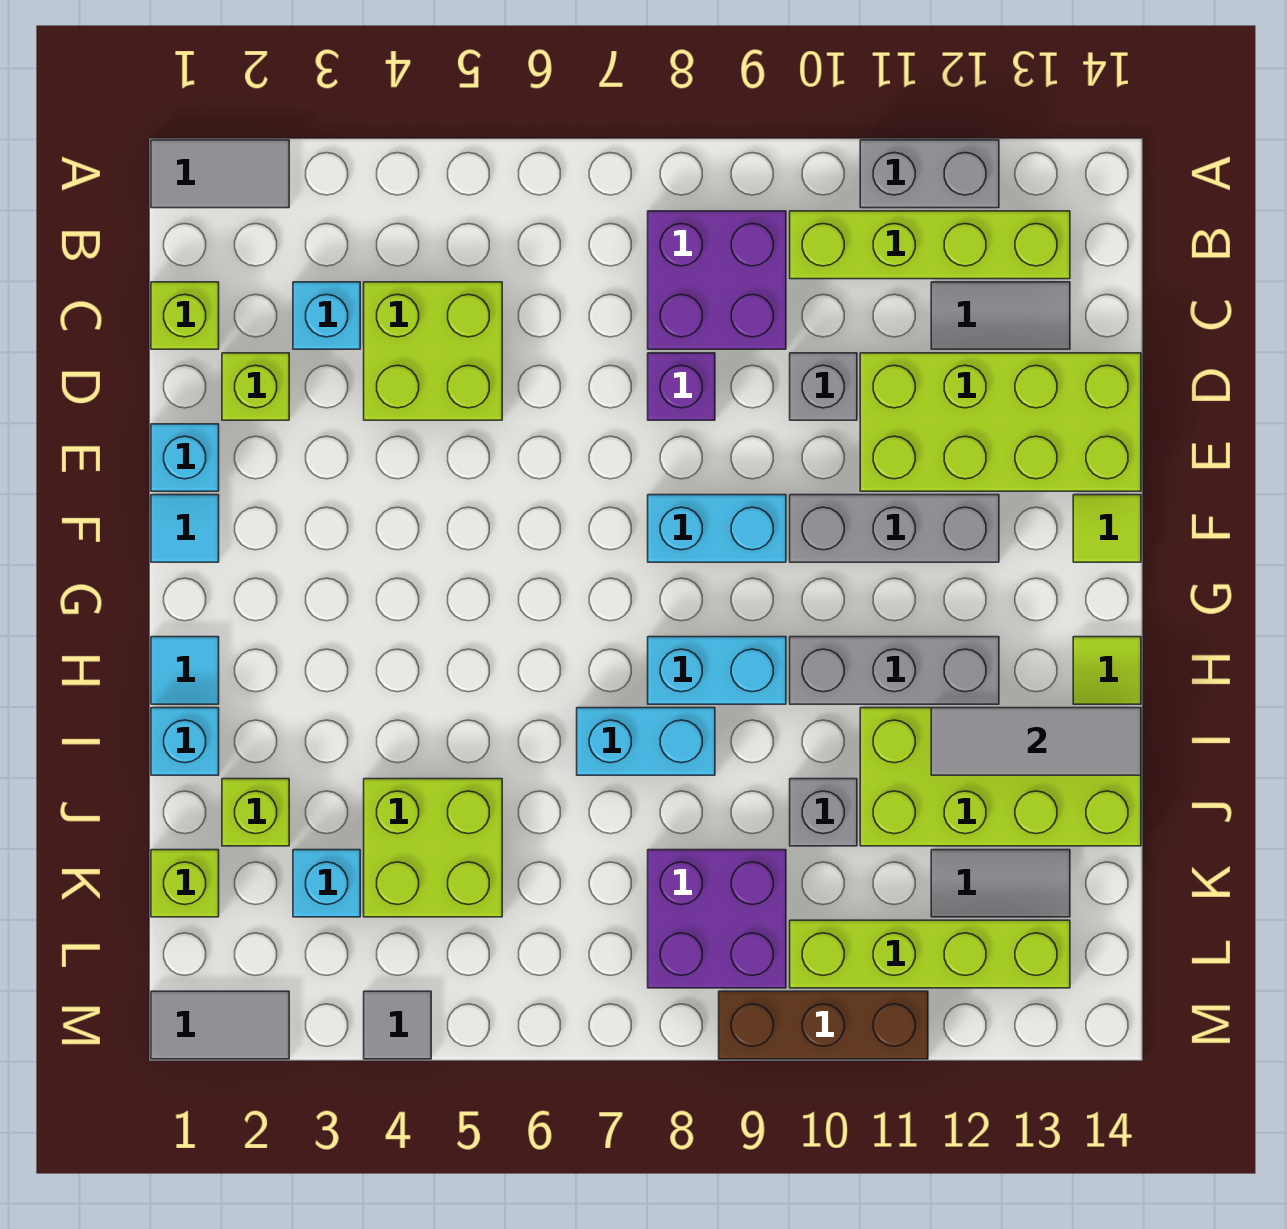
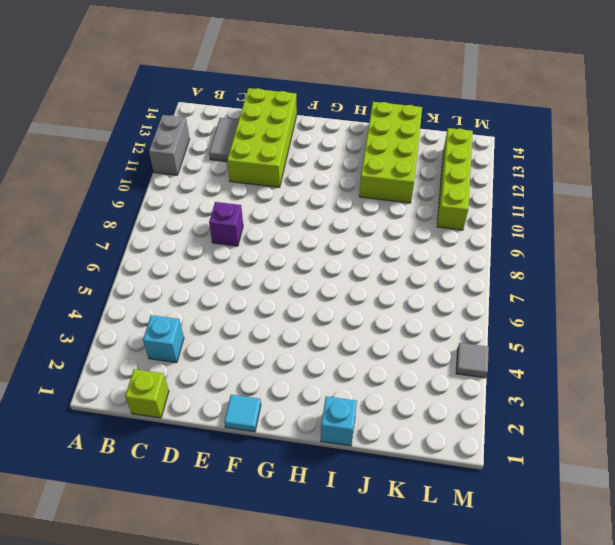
none -> grey 1x2 tile [151,140,289,208]
none -> purple 2x2 brick [648,211,786,349]
none -> lime 1x4 brick [790,211,1070,279]
none -> lime 2x2 brick [364,282,502,420]

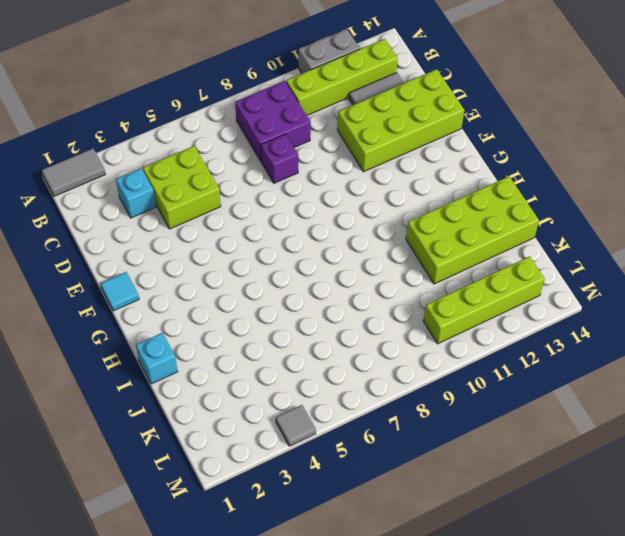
none -> lime 1x1 brick [151,282,219,349]
none -> lime 1x1 brick [222,353,289,420]
none -> grey 1x1 brick [790,353,857,420]
none -> cyan 1x1 brick [151,424,219,491]

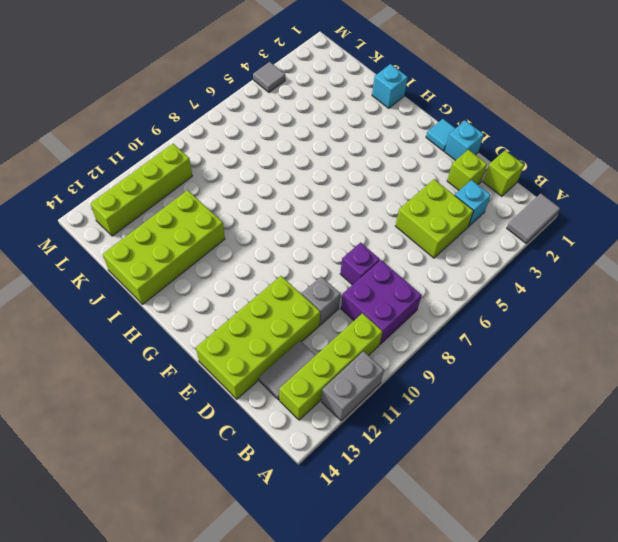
none -> cyan 1x2 brick [648,495,786,562]
none -> grey 1x3 brick [790,495,999,562]
none -> lime 1x1 tile [1073,495,1141,562]
none -> cyan 1x1 tile [151,637,219,704]

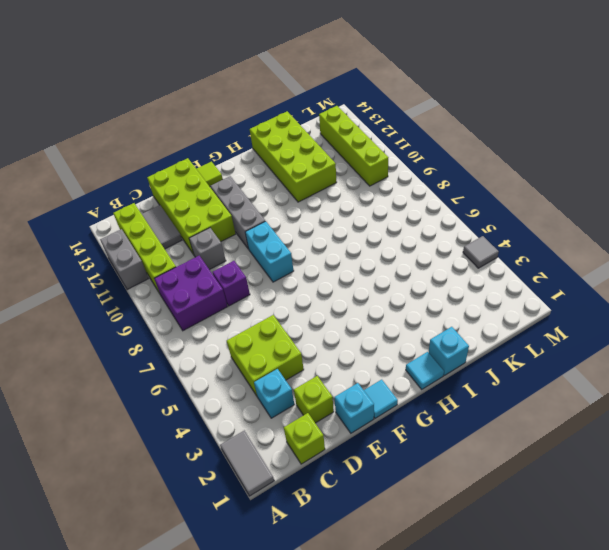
none -> cyan 1x2 brick [648,637,786,704]
none -> grey 1x3 brick [790,637,999,704]
none -> lime 1x1 tile [1073,637,1141,704]
none -> cyan 1x2 brick [577,708,715,775]

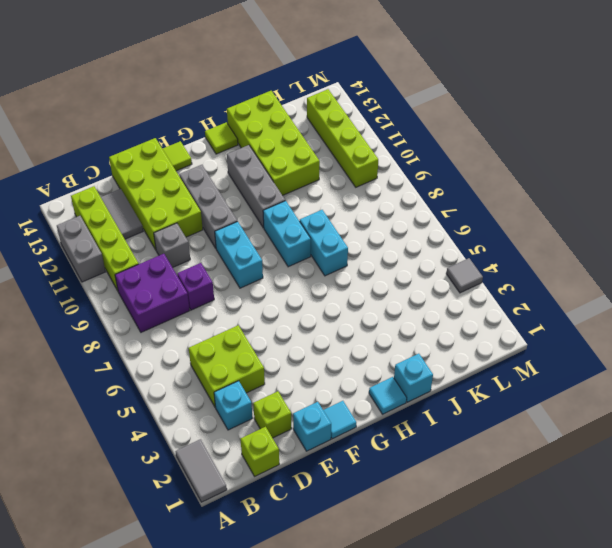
none -> lime 1x1 brick [222,779,289,846]
none -> lime 2x2 brick [364,779,502,917]
none -> grey 1x1 brick [790,779,857,846]
none -> lime 1x1 brick [151,850,219,917]

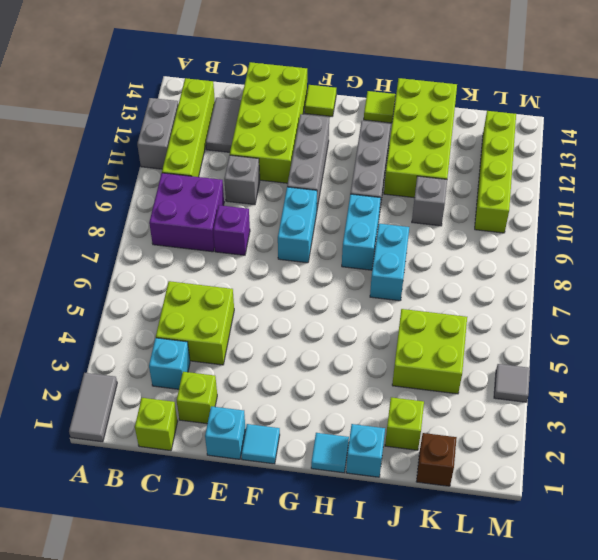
brown 1x1 brick [416,433,457,486] -> lime 1x1 brick [151,850,219,917]
none -> cyan 1x1 brick [293,850,360,917]
none -> purple 2x2 brick [648,850,786,988]
none -> grey 1x2 tile [931,850,1070,917]
none -> grey 1x2 tile [151,991,289,1059]

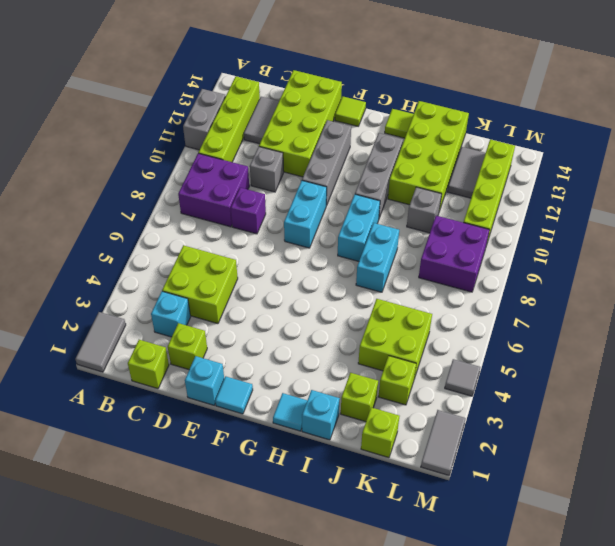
lime 1x1 brick [378,356,416,405] -> cyan 1x1 brick [293,850,360,917]
none -> brown 1x3 brick [719,991,928,1059]
none -> grey 1x3 tile [931,708,1141,775]

